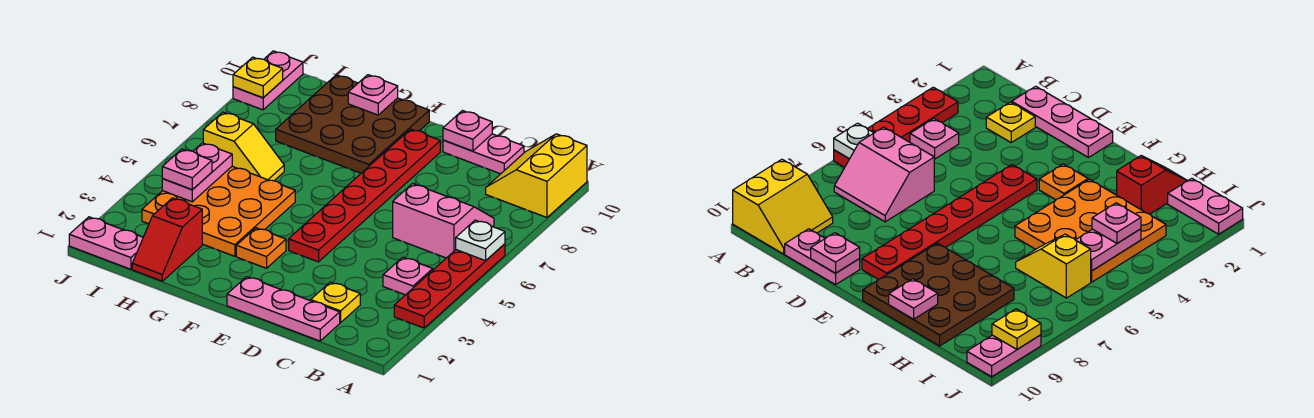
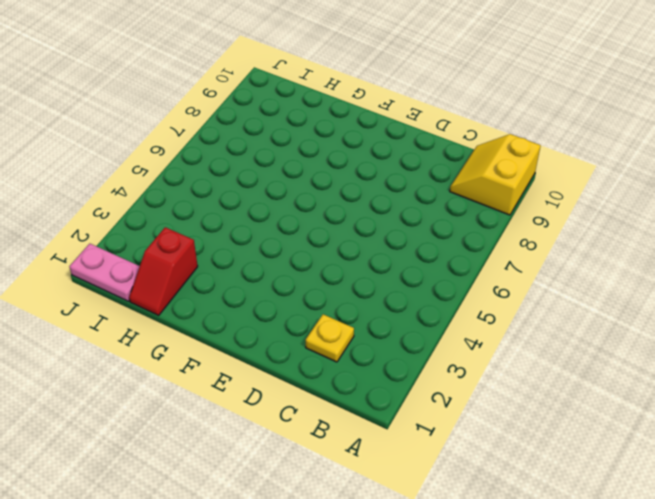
none -> red 1x4 plate [394,244,505,328]
none -> pink 1x1 plate [383,257,433,295]
none -> pink 2x2 slope [393,184,494,258]

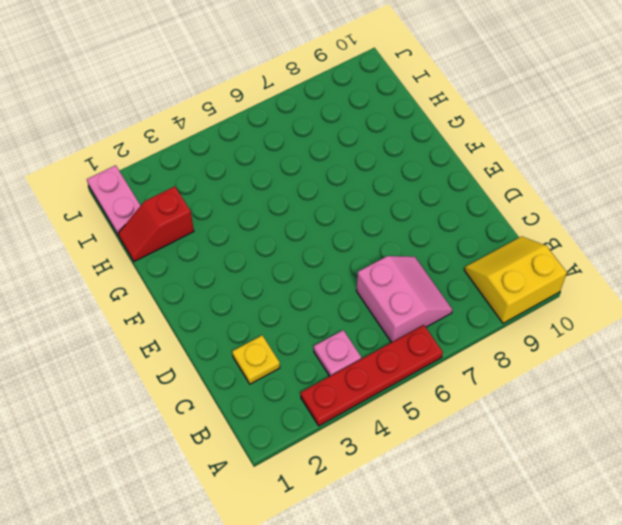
none -> pink 1x3 plate [227,277,340,341]
none -> pink 1x2 plate [443,134,524,174]
none -> red 1x6 plate [289,129,440,262]

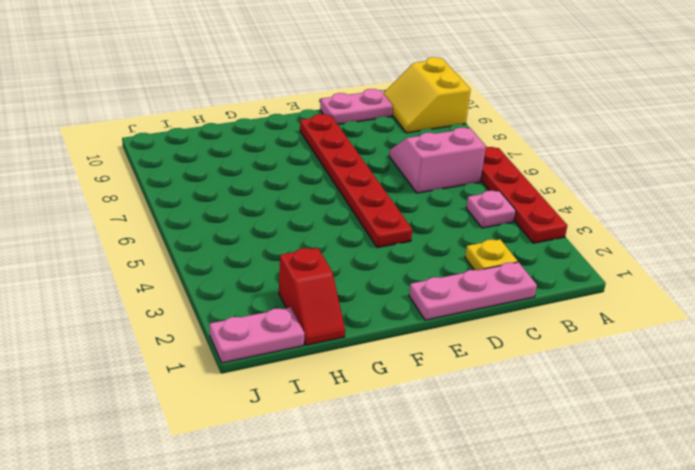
none -> orange 1x1 plate [236,228,286,268]
none -> brown 3x3 plate [276,75,429,173]
none -> orange 3x3 plate [142,166,295,256]

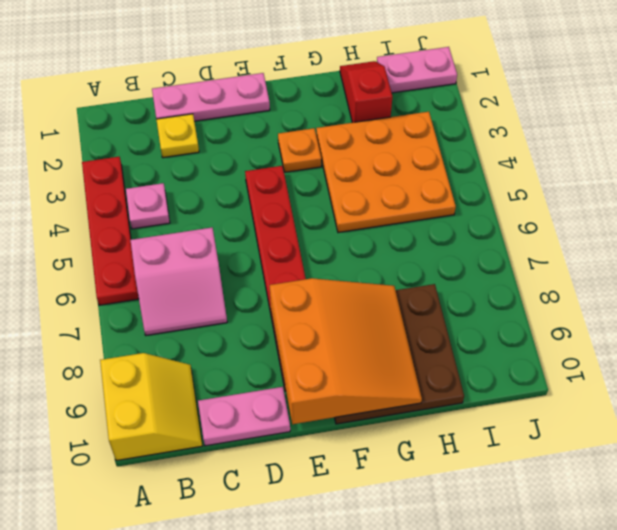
orange 3x3 slope [270,278,422,424] -> pink 1x1 plate [348,75,398,115]
none -> yellow 1x2 slope [203,112,284,181]
none -> pink 1x2 plate [233,51,303,110]
none -> white 1x1 plate [456,220,505,261]

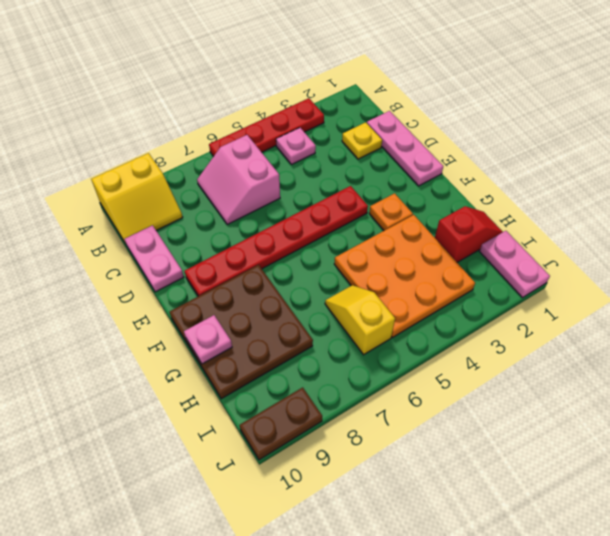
brown 1x2 plate [240,387,322,460] -> pink 1x2 plate [233,51,303,110]
none -> white 1x1 plate [456,220,505,261]
none -> pink 1x1 plate [443,111,492,151]
none -> pink 1x2 plate [162,143,232,202]

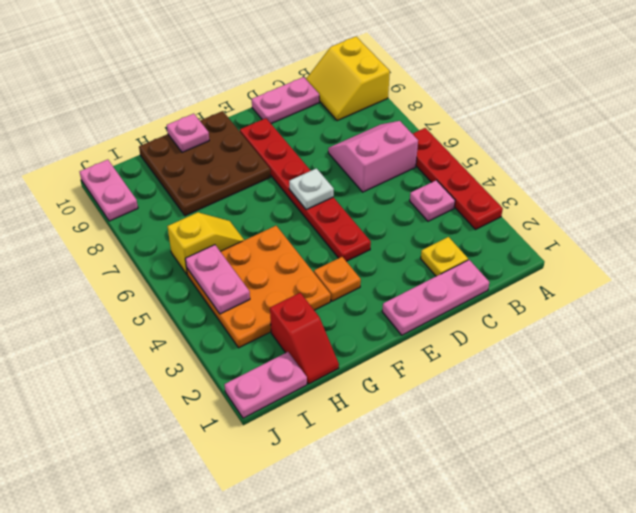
white 1x1 plate [289,168,334,210] -> white 1x1 plate moved to [456,220,505,261]
none -> pink 1x1 plate [443,111,492,151]
none -> yellow 1x1 plate [233,57,283,98]
none -> pink 1x1 plate [162,149,212,190]

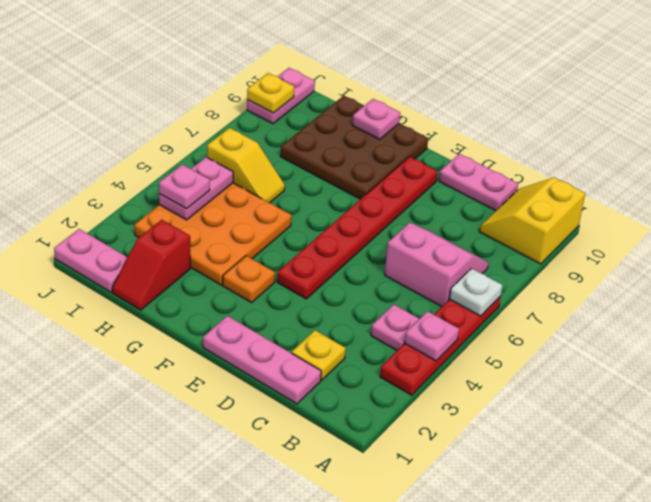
pink 1x1 plate [405,311,459,361] -> pink 1x1 plate moved to [443,111,492,151]

